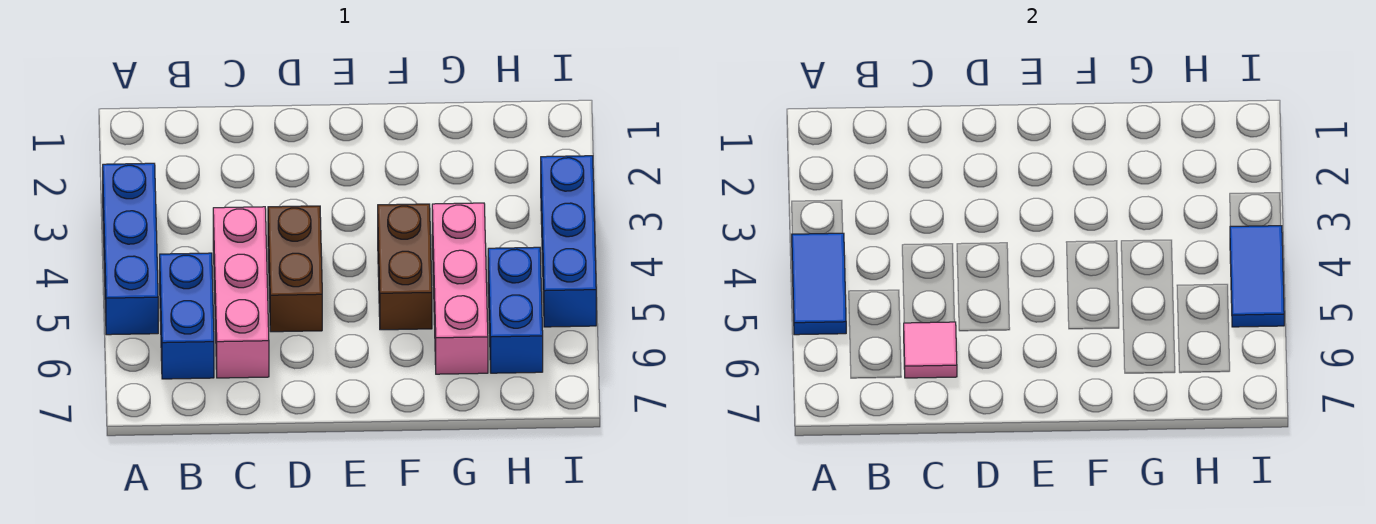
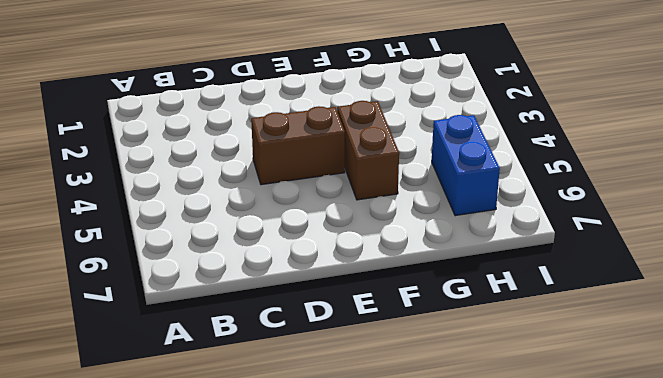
brown 1x2 brick [251,106,345,185] -> brown 1x2 brick turned to [268,206,322,332]
none -> blue 1x3 brick [103,163,158,335]
none -> blue 1x2 brick [160,253,214,379]

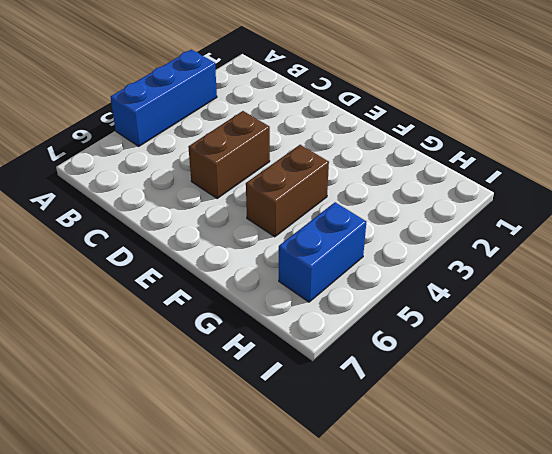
none -> blue 1x2 brick [160,253,214,379]
none -> pink 1x3 brick [213,207,269,378]

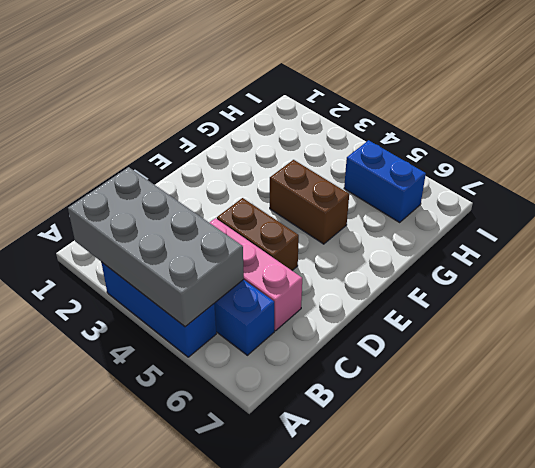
grey 2x4 brick [68,167,244,327] -> blue 1x2 tile [792,233,846,335]
none -> pink 1x3 brick [432,203,488,374]
none -> blue 1x3 brick [541,156,596,327]

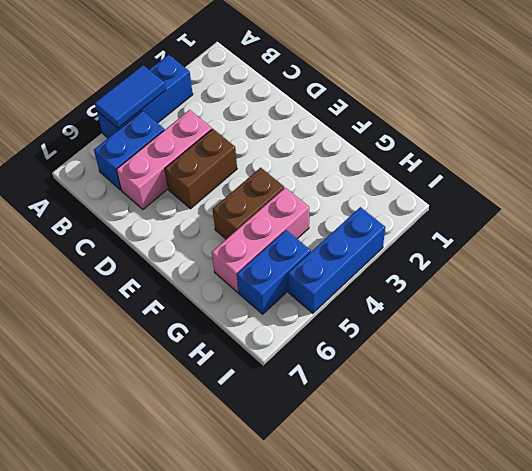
none -> pink 1x1 tile [904,322,957,378]
none -> blue 1x2 tile [1230,226,1284,327]

